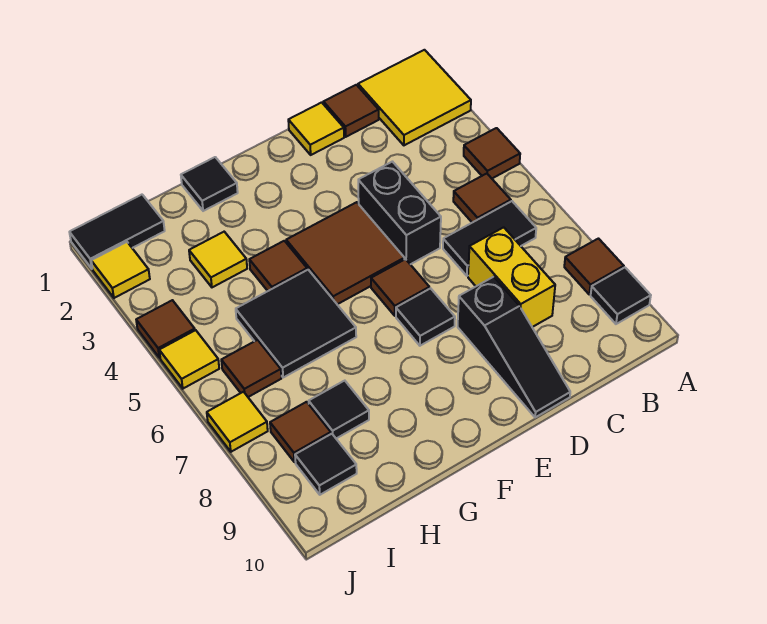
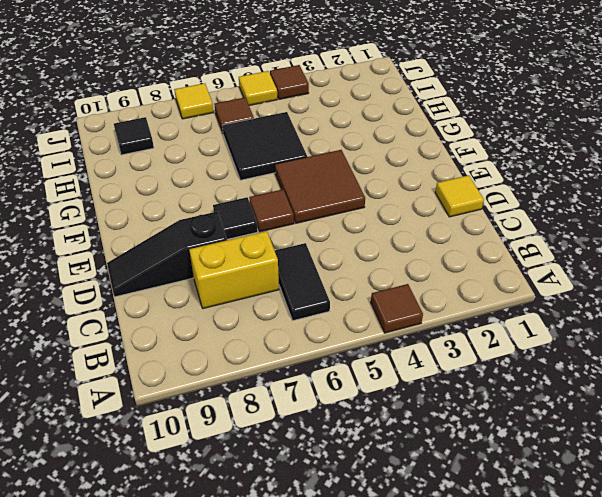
none -> yellow 2x2 tile [358,50,471,145]
none -> brown 1x1 tile [564,239,624,294]
none -> black 1x1 tile [591,268,651,324]

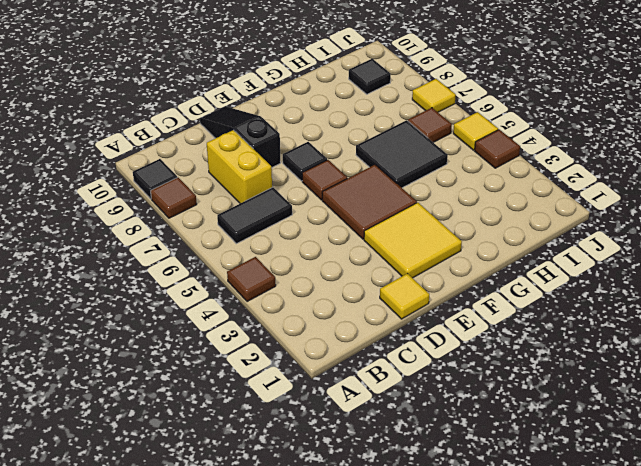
yellow 2x2 tile [364,203,462,278] -> yellow 2x2 tile moved to [358,50,471,145]
none -> brown 1x1 tile [453,174,511,223]
none -> brown 1x1 tile [323,85,379,137]
none -> black 1x2 brick [358,162,441,264]

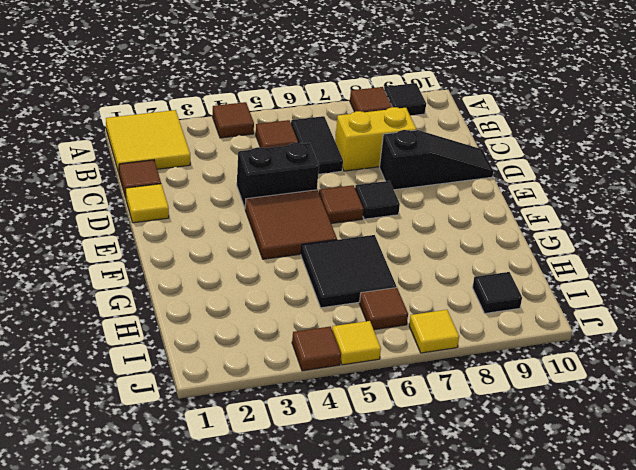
none -> black 1x1 tile [181,157,238,211]
none -> brown 1x1 tile [249,241,307,291]
none -> yellow 1x1 tile [189,232,247,287]

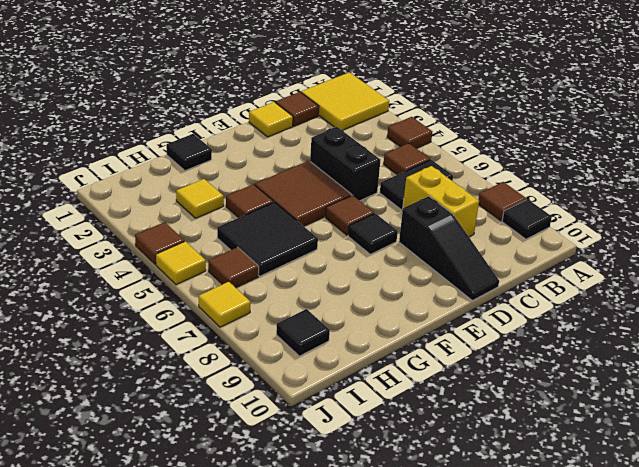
none -> black 1x1 tile [309,381,369,439]
none -> black 1x2 tile [69,195,165,269]
none -> brown 1x1 tile [270,402,331,462]

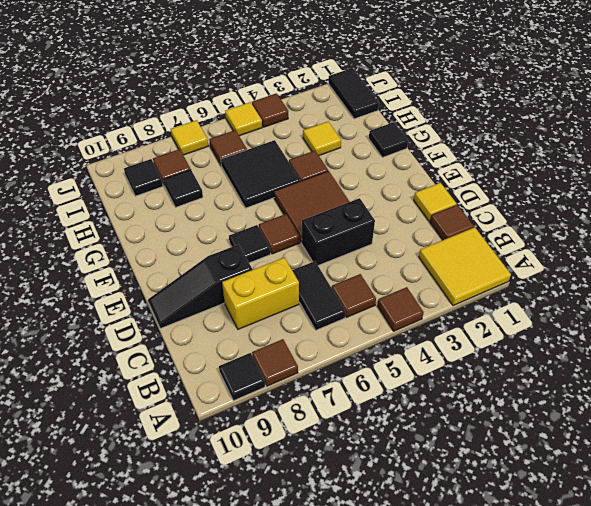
none -> yellow 1x1 tile [91,242,150,298]

